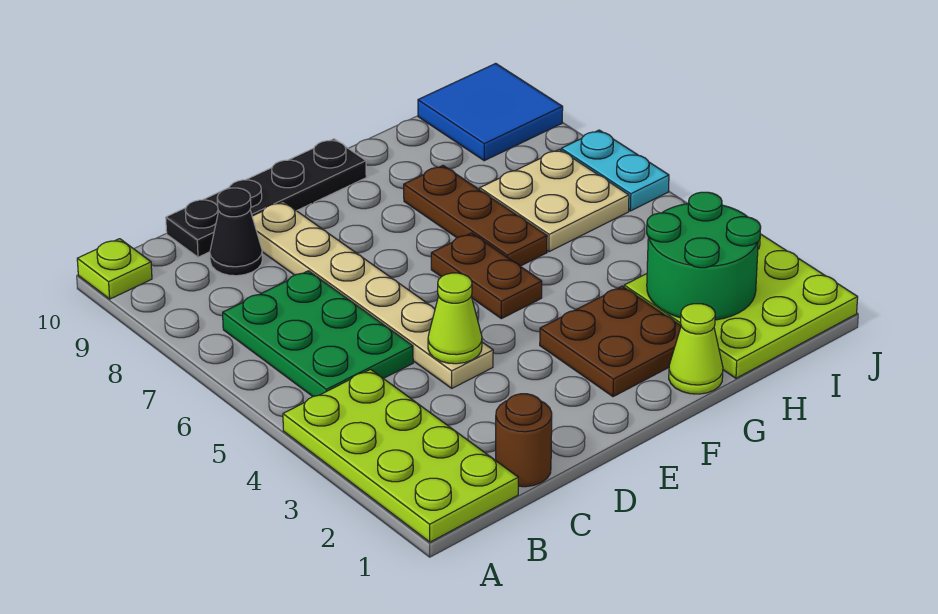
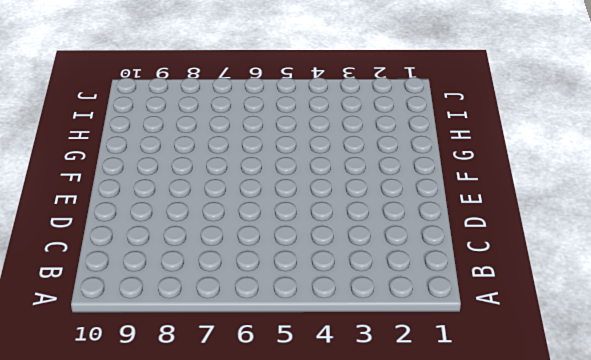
none -> lime 2x4 plate [283,369,518,542]
none -> lime 1x1 plate [77,239,152,299]
none -> green 2x3 plate [223,271,413,396]

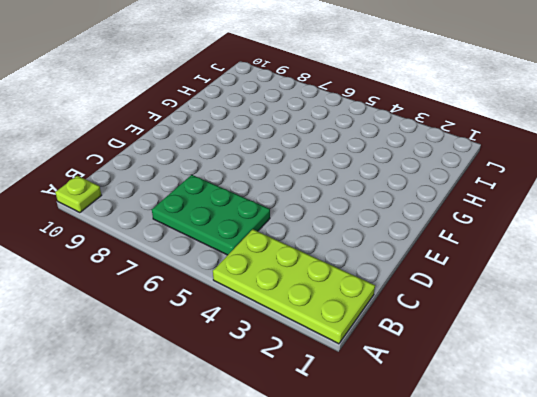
none -> brown 1x1 round brick [496,394,552,487]
none -> black 1x1 cone [210,188,262,276]
none -> black 1x4 plate [166,139,366,257]

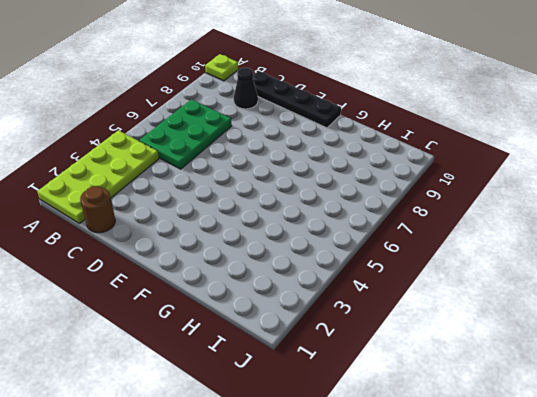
none -> tan 1x6 plate [252,202,493,388]
none -> brown 2x2 plate [540,286,681,397]
none -> brown 1x2 plate [431,233,542,319]

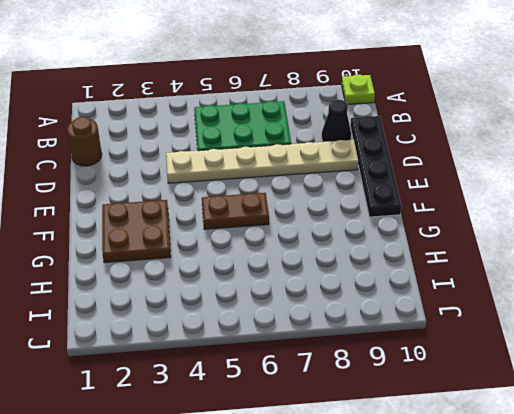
none -> lime 2x4 plate [283,369,518,542]
none -> lime 1x1 cone [669,304,723,394]
none -> brown 1x3 plate [404,166,547,266]

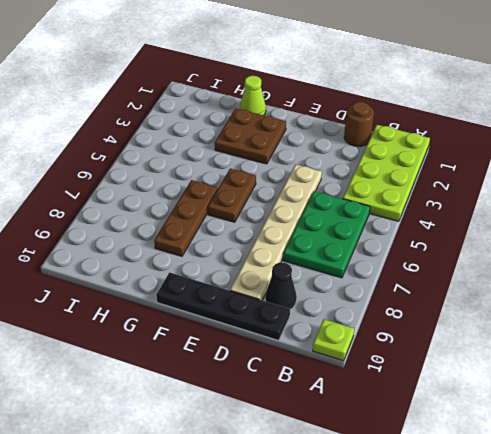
none -> lime 3x3 plate [624,234,858,378]
none -> tan 2x2 plate [480,149,629,252]
none -> blue 2x2 tile [418,63,563,161]

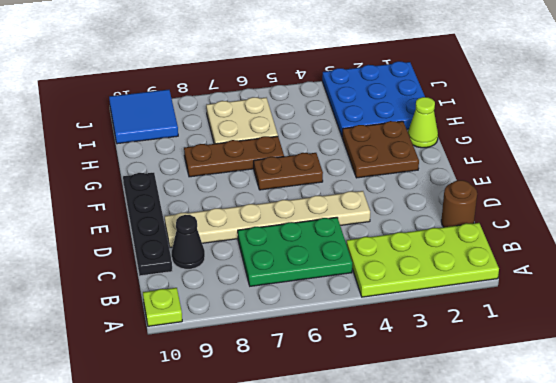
blue 3x3 plate [322,61,425,136] -> lime 3x3 plate [624,234,858,378]
none -> cyan 1x2 plate [561,130,669,211]
none -> lime 1x1 cone [428,273,482,364]
none -> green 2x2 round brick [647,192,761,320]

